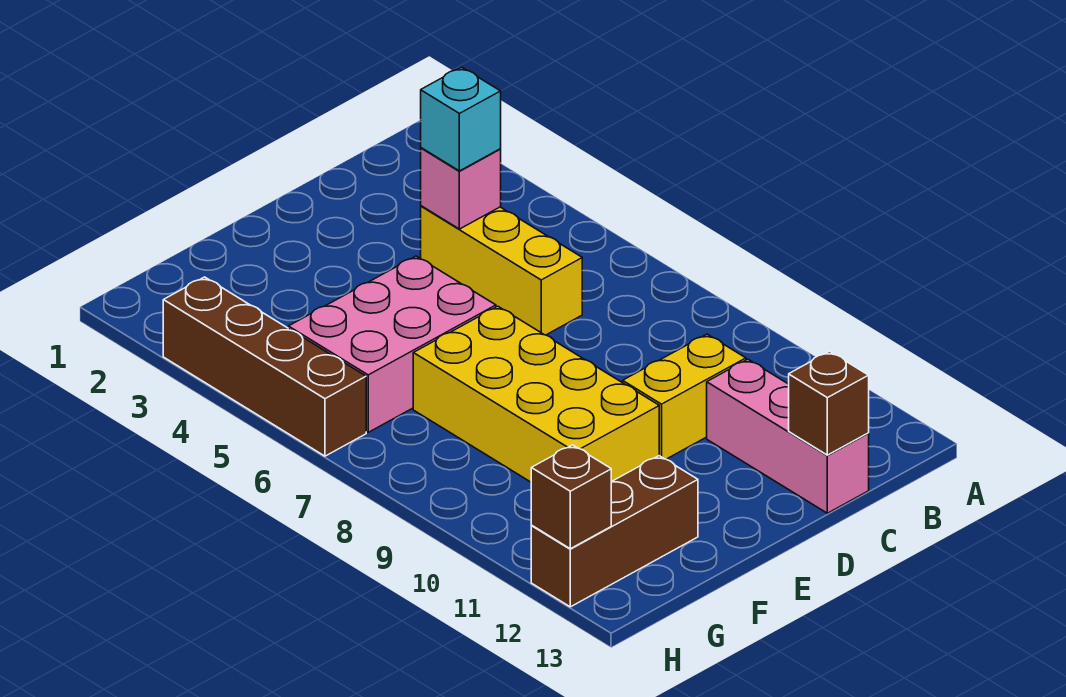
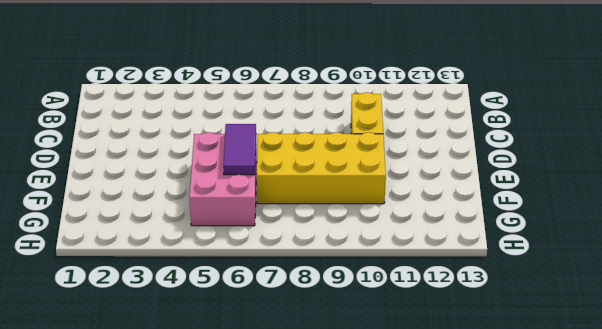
purple 1x2 tile [223,124,256,175] -> none
none -> yellow 1x3 brick [421,206,582,335]
none -> pink 1x3 brick [707,359,869,513]

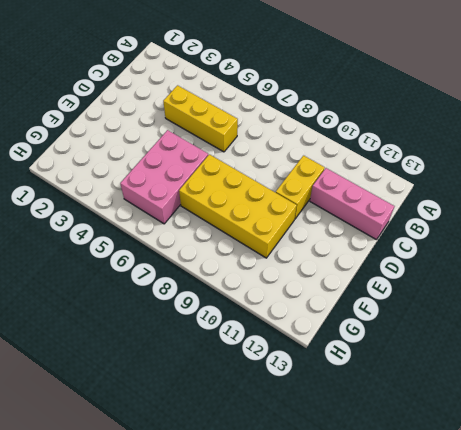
none -> brown 1x3 brick [531,456,698,607]
none -> brown 1x4 brick [163,277,366,456]

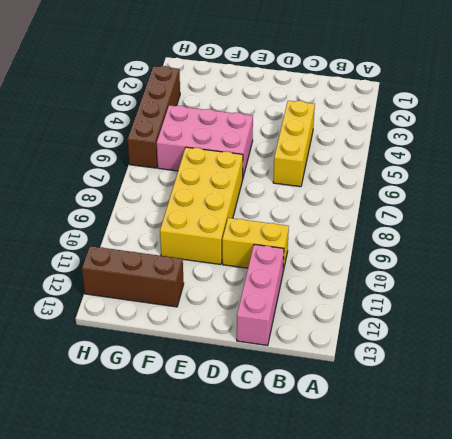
none -> pink 1x1 brick [421,148,501,229]
none -> brown 1x1 brick [789,351,869,455]

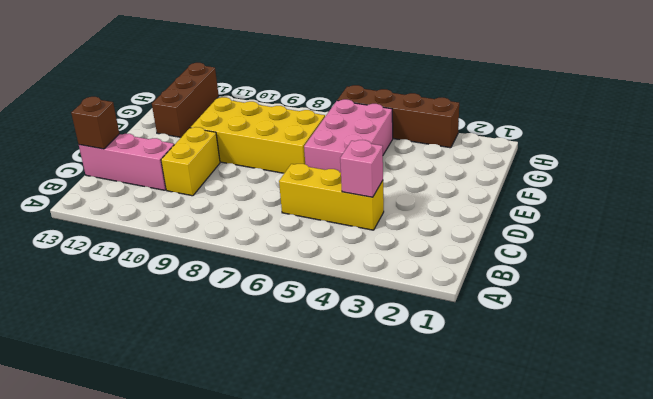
none -> brown 1x1 brick [531,445,611,549]
none -> cyan 1x1 brick [421,67,501,171]

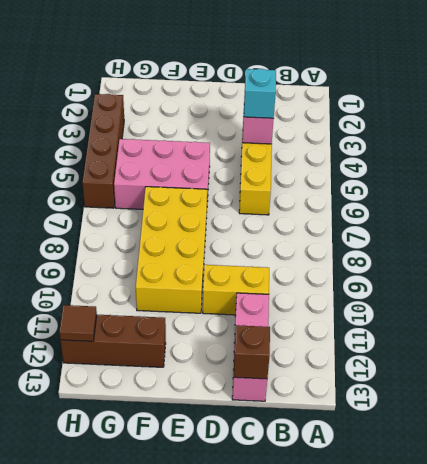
brown 1x1 tile [59,305,97,341] -> brown 1x1 brick [531,445,611,549]

